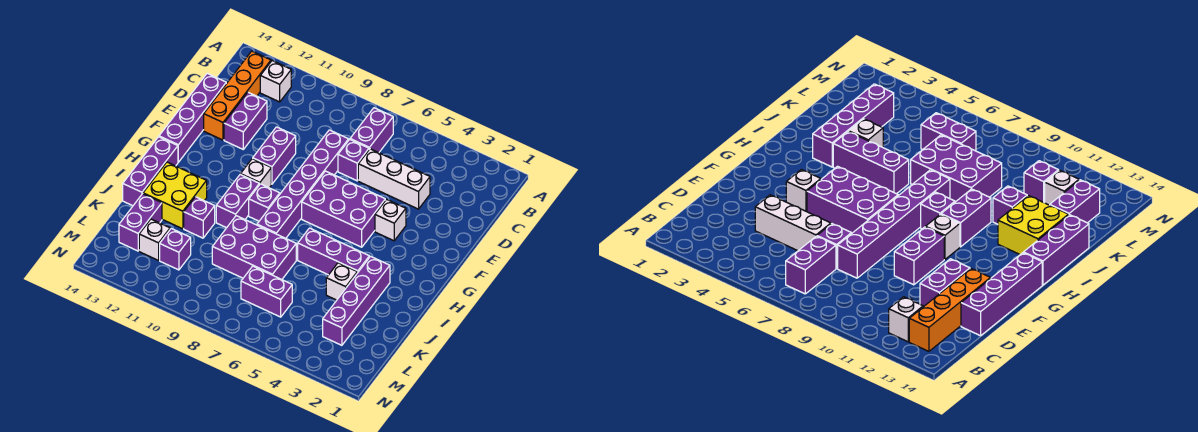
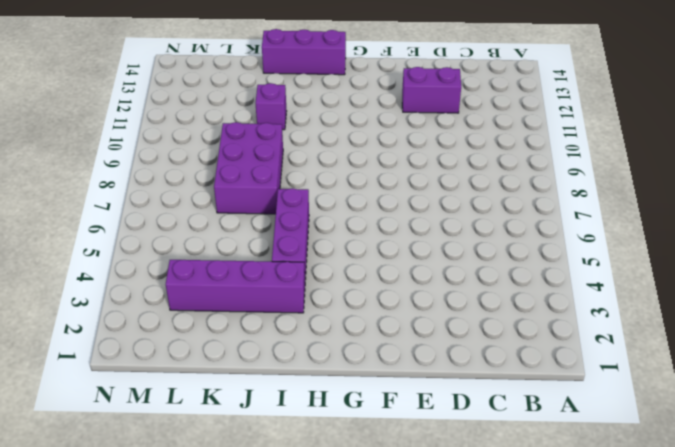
none -> purple 1x2 brick [350,108,393,153]
none -> white 1x1 brick [260,61,291,102]
none -> orange 1x4 brick [204,51,271,140]

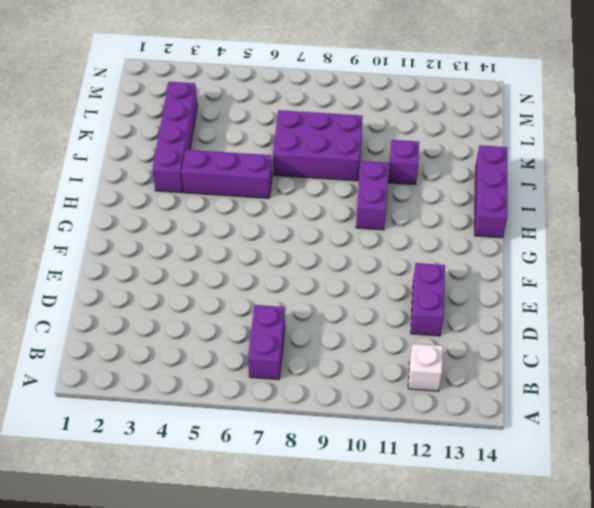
none -> orange 1x4 brick [204,51,271,140]
none -> white 1x3 brick [358,149,430,209]
none -> purple 1x1 brick [338,139,369,181]

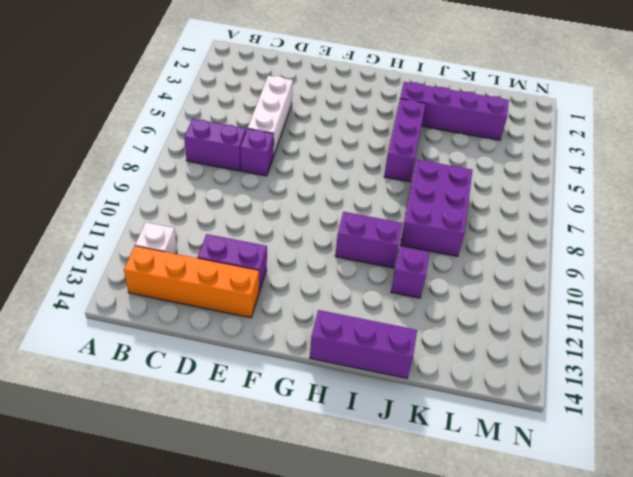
none -> purple 1x6 brick [257,130,349,238]
none -> purple 1x4 brick [159,73,226,162]
none -> purple 1x2 brick [253,127,296,184]

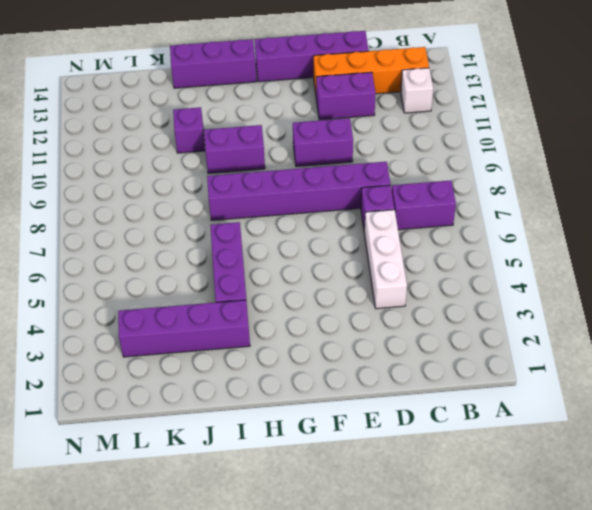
none -> white 1x1 brick [375,199,406,241]
none -> purple 2x3 brick [302,171,385,247]
none -> white 1x1 brick [241,159,271,188]

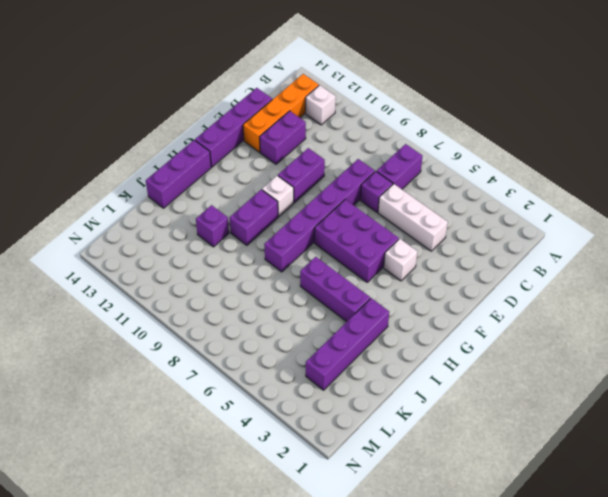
none -> purple 1x1 brick [249,184,280,221]
none -> yellow 2x2 brick [143,162,207,229]
none -> white 1x1 brick [326,263,357,300]

